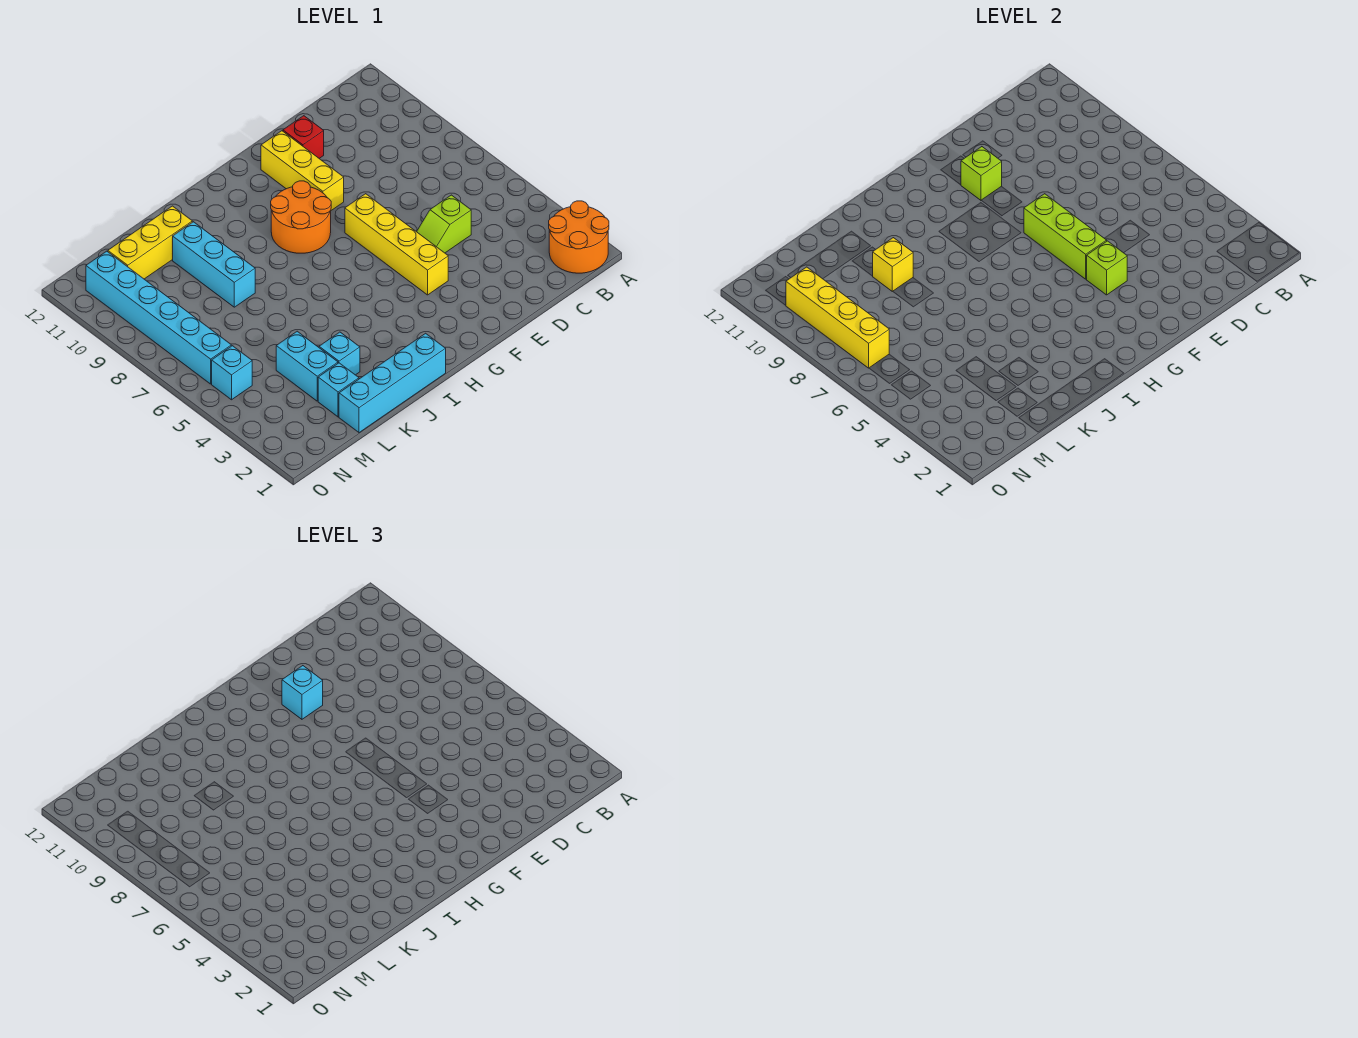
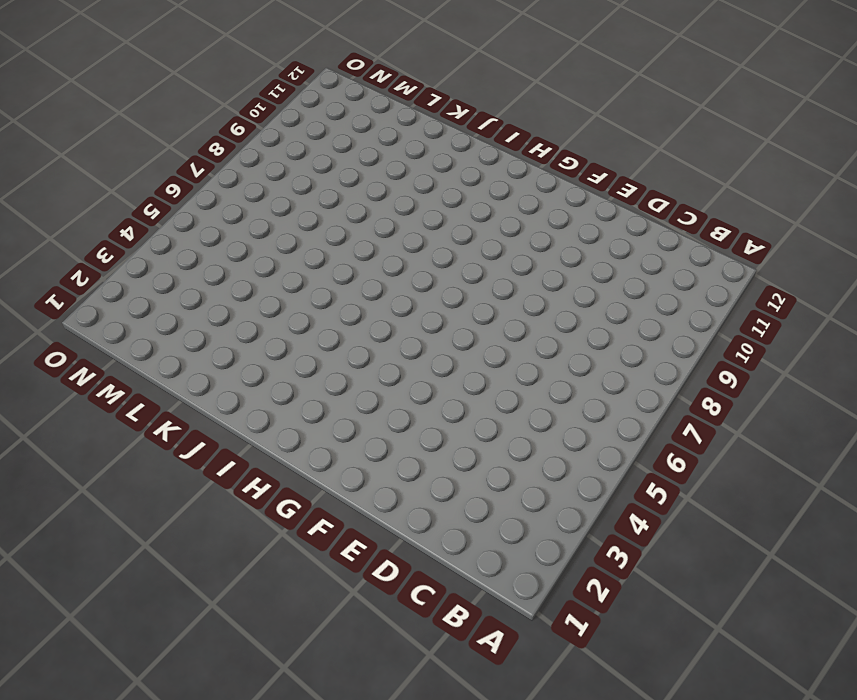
none -> orange 2x2 round brick [549,201,609,273]
none -> lime 1x2 slope [417,195,471,253]
none -> red 1x1 brick [283,116,324,158]

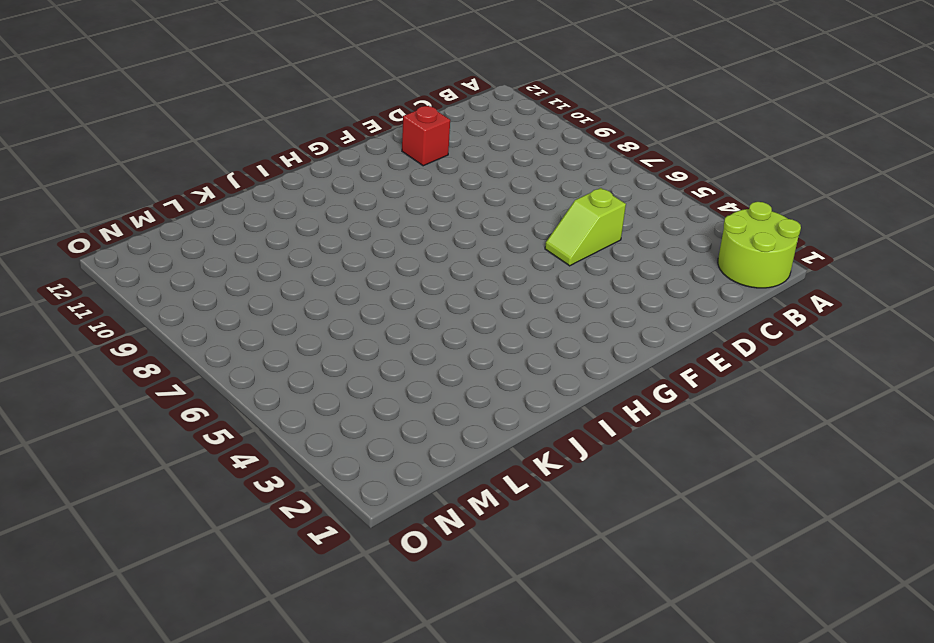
lime 2x2 round brick [718,202,801,288] -> orange 2x2 round brick [549,201,609,273]
none -> yellow 1x4 brick [345,194,448,295]
none -> yellow 1x3 brick [261,131,344,210]
none -> orange 2x2 round brick [271,181,331,253]

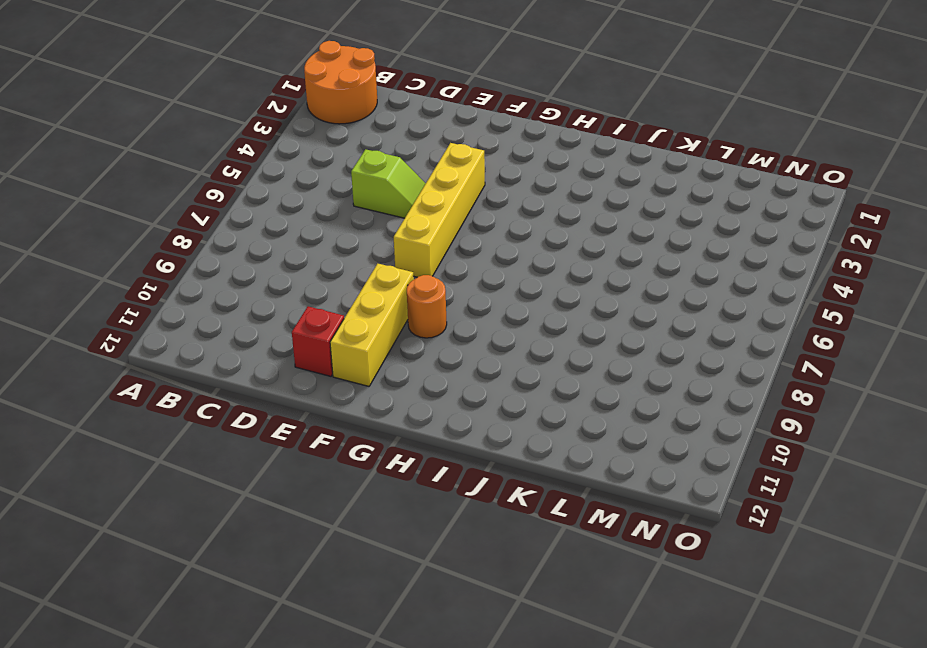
orange 1x1 round brick [407,275,447,338] -> orange 2x2 round brick [271,181,331,253]
none -> cyan 1x4 brick [339,333,446,433]
none -> cyan 1x1 brick [319,332,360,375]
none -> cyan 1x3 brick [173,222,255,307]

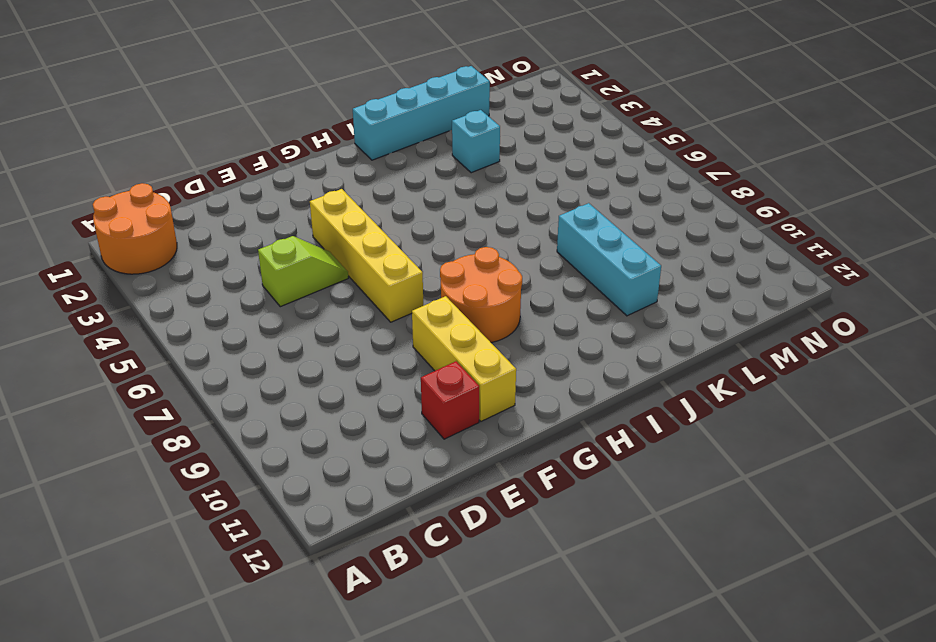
none -> yellow 1x3 brick [108,206,192,279]
none -> cyan 1x1 brick [318,363,359,417]
none -> cyan 1x2 brick [276,331,338,401]

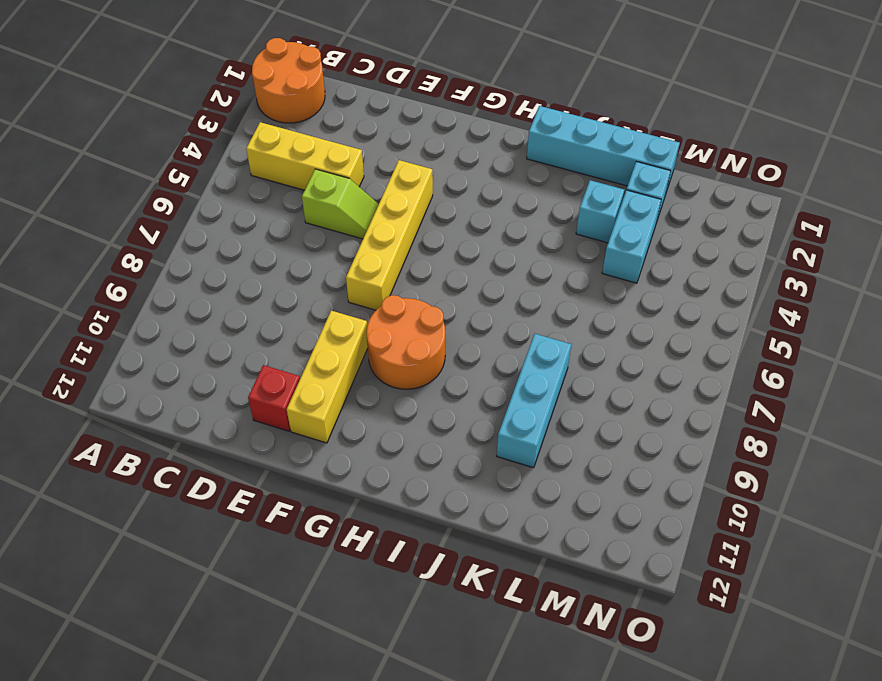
yellow 1x3 brick [246,122,364,190] -> yellow 1x3 brick moved to [108,206,192,279]
none -> cyan 1x1 brick [212,346,252,400]
none -> cyan 1x6 brick [86,251,231,384]
none -> lime 1x1 brick [1086,241,1127,295]

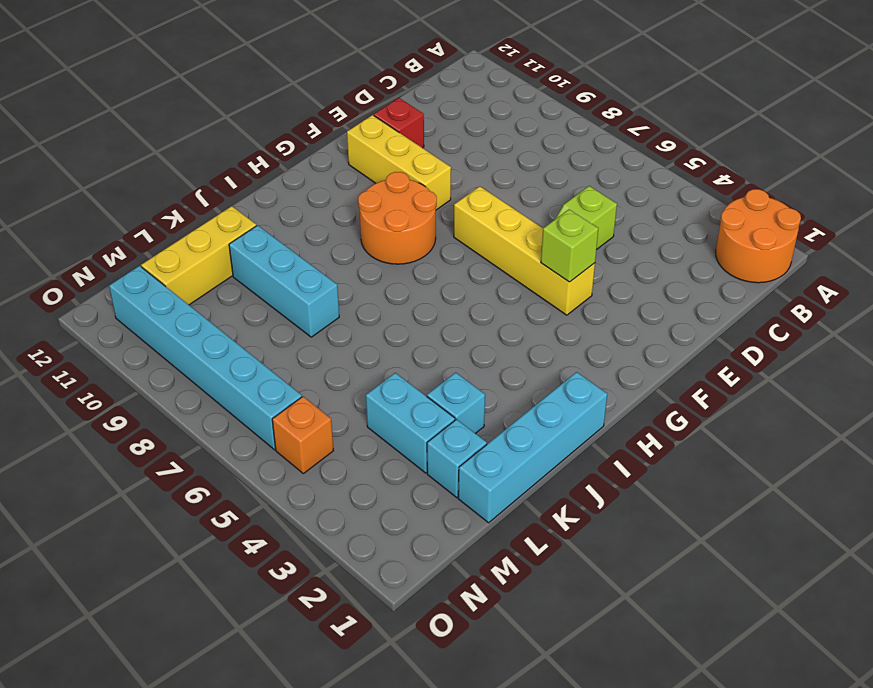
orange 1x1 brick [272,396,334,474] -> cyan 1x1 brick [212,346,252,400]
none -> lime 1x3 brick [1024,194,1107,279]
none -> lime 1x1 brick [961,147,1002,200]
none -> yellow 1x1 brick [873,238,913,292]

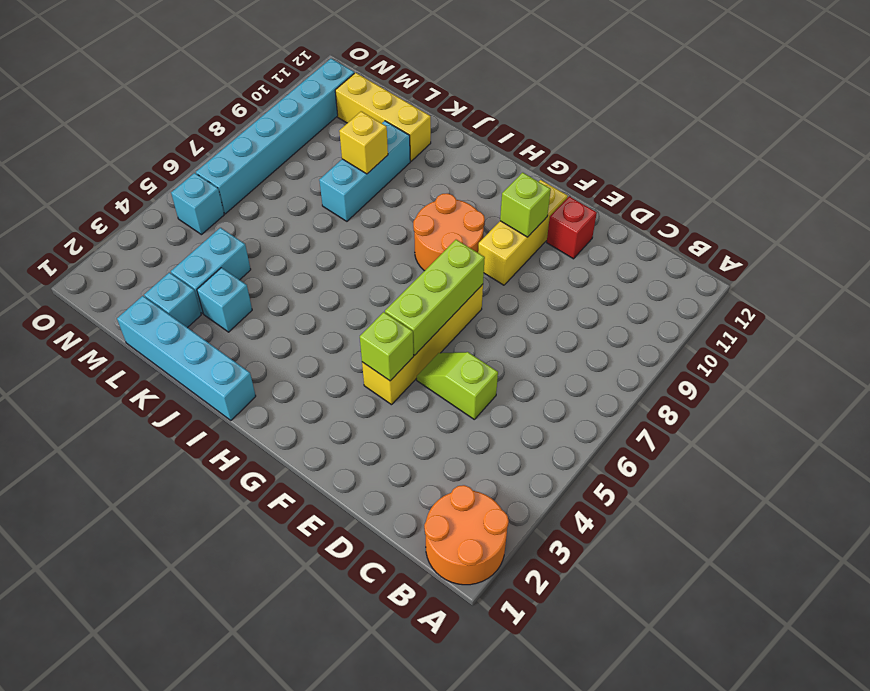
none -> yellow 1x4 brick [786,267,889,368]
none -> cyan 1x1 brick [282,666,323,719]

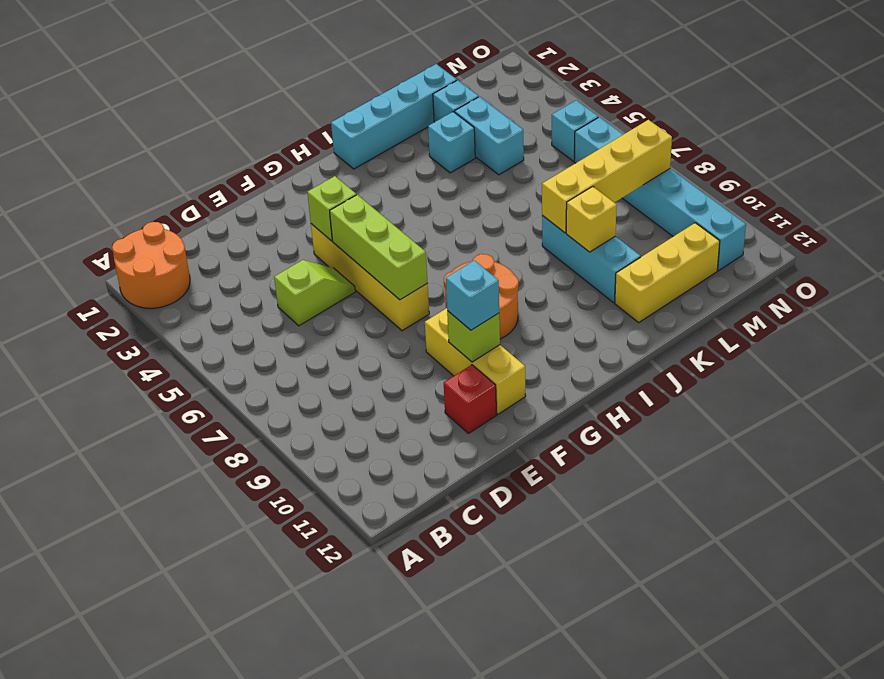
yellow 1x4 brick [542,120,672,233] -> yellow 1x4 brick turned to [786,267,889,368]

